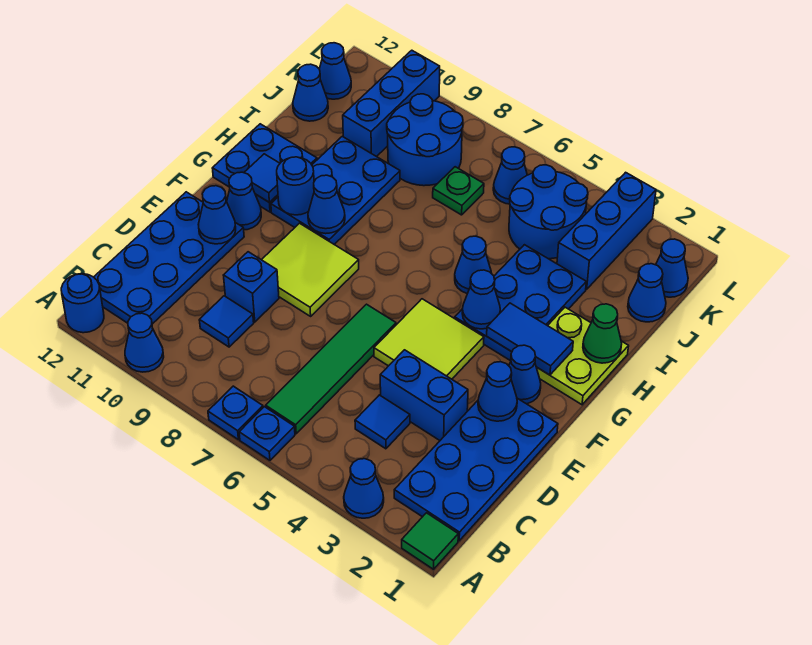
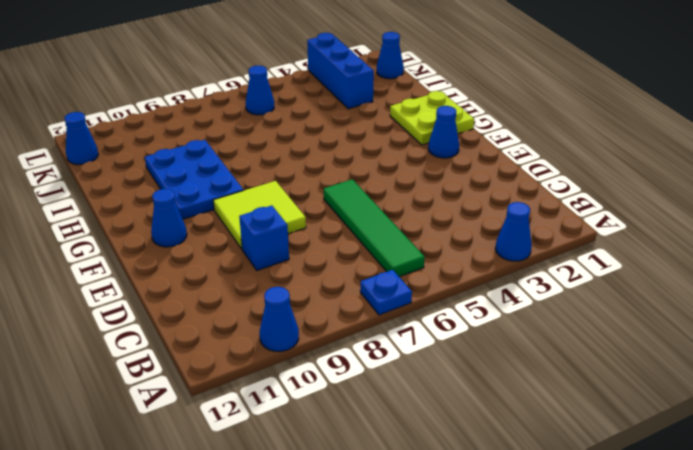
none -> green 1x1 tile [402,513,458,569]
none -> blue 1x1 plate [239,407,295,460]
none -> blue 1x1 round brick [61,274,104,333]
none -> blue 2x4 plate [394,398,558,541]

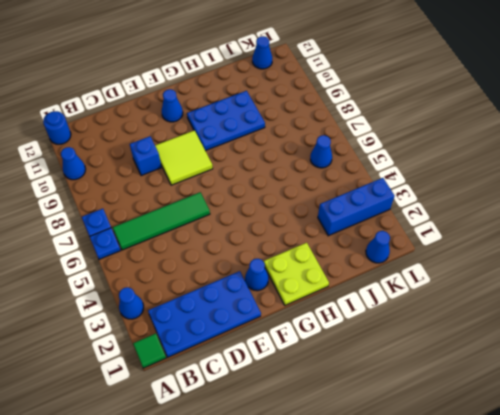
none -> blue 2x4 plate [94,192,244,324]
none -> blue 1x1 tile [355,395,410,449]
none -> blue 1x1 tile [199,296,254,347]
none -> blue 1x2 brick [380,350,468,440]

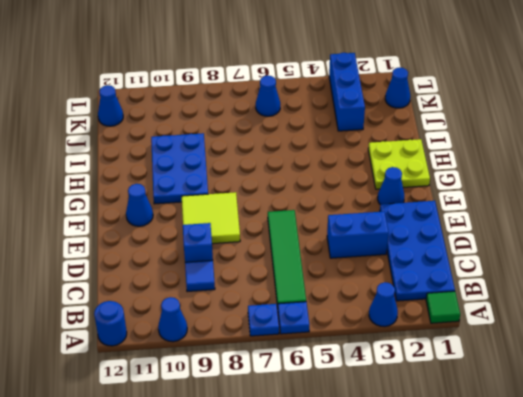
none -> blue 2x4 plate [94,192,244,324]
none -> blue 1x1 tile [355,395,410,449]
none -> lime 2x2 tile [374,299,484,379]
none -> blue 2x3 plate [455,245,586,361]

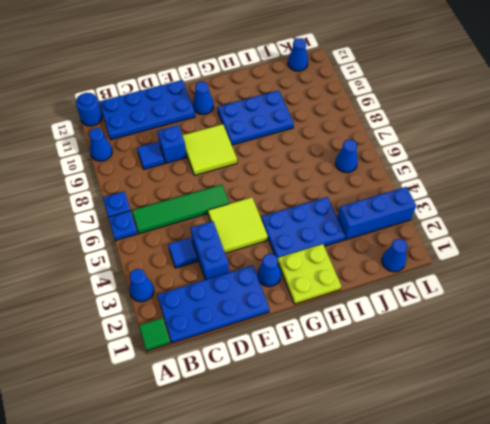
none -> blue 2x2 plate [212,124,317,212]
none -> blue 1x1 cone [455,236,492,294]
none -> blue 1x1 cone [628,264,666,322]
none -> blue 2x2 round brick [509,165,588,259]

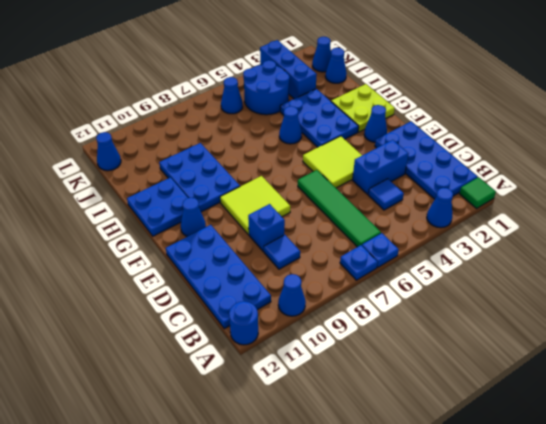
none -> green 1x1 plate [433,167,484,215]
none -> blue 2x2 round brick [387,94,463,186]
none -> blue 1x3 brick [343,50,440,157]
none -> blue 1x1 cone [293,64,328,121]

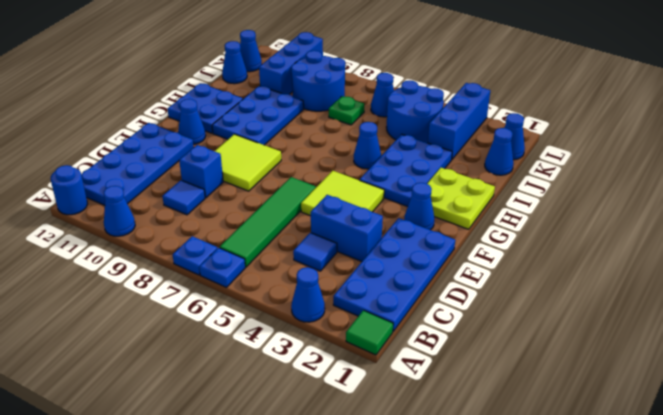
none -> blue 1x1 cone [478,362,517,421]
none -> blue 1x1 cone [198,186,236,244]
none -> blue 1x2 tile [487,303,573,375]
none -> blue 1x1 cone [462,270,500,329]

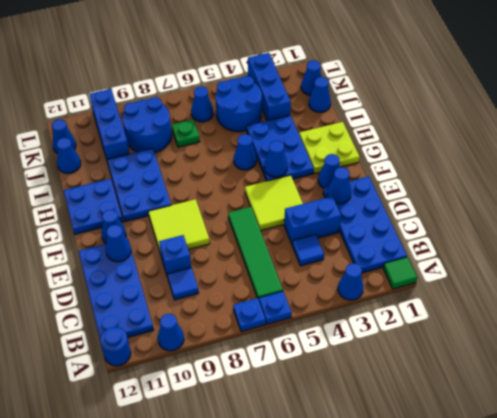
none -> blue 1x2 tile [487,303,573,375]
none -> blue 1x1 cone [308,175,345,234]
none -> blue 1x1 round brick [277,157,314,215]
none -> blue 1x1 tile [244,154,280,202]

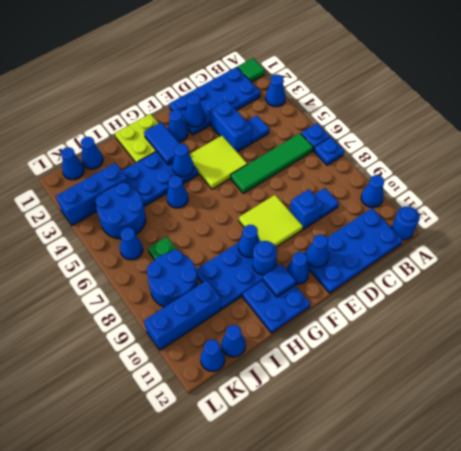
none -> green 1x1 cone [583,304,622,363]

